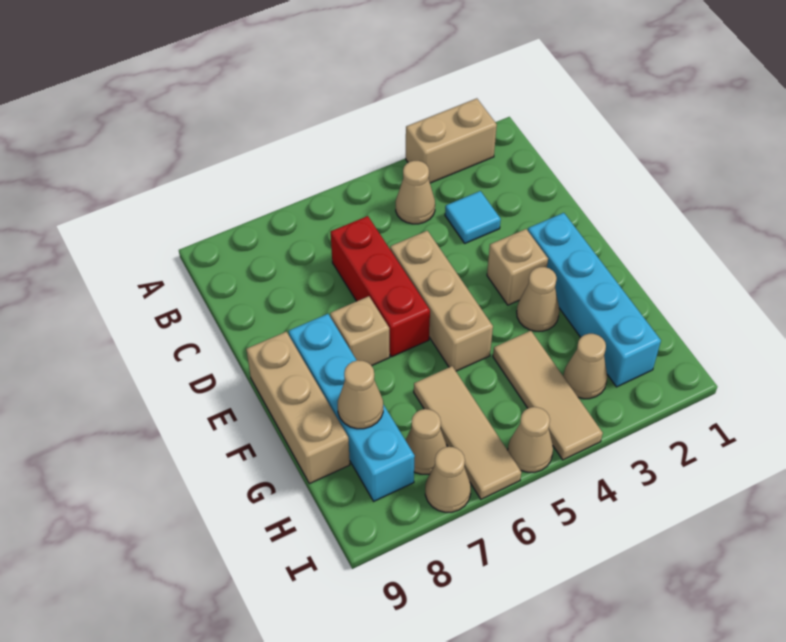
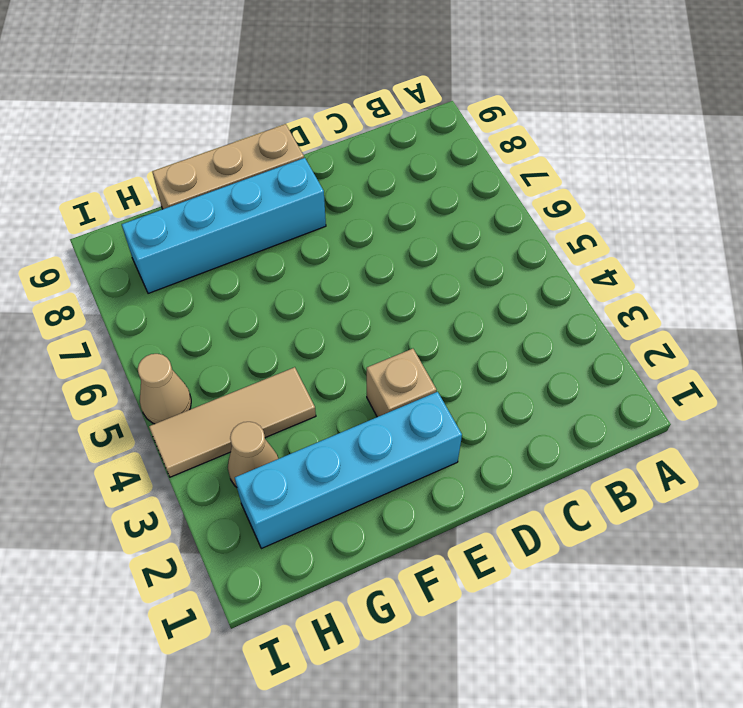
none -> tan 1x2 brick [406,98,497,183]
none -> tan 1x1 cone [396,161,435,224]
none -> cyan 1x1 tile [445,191,501,243]

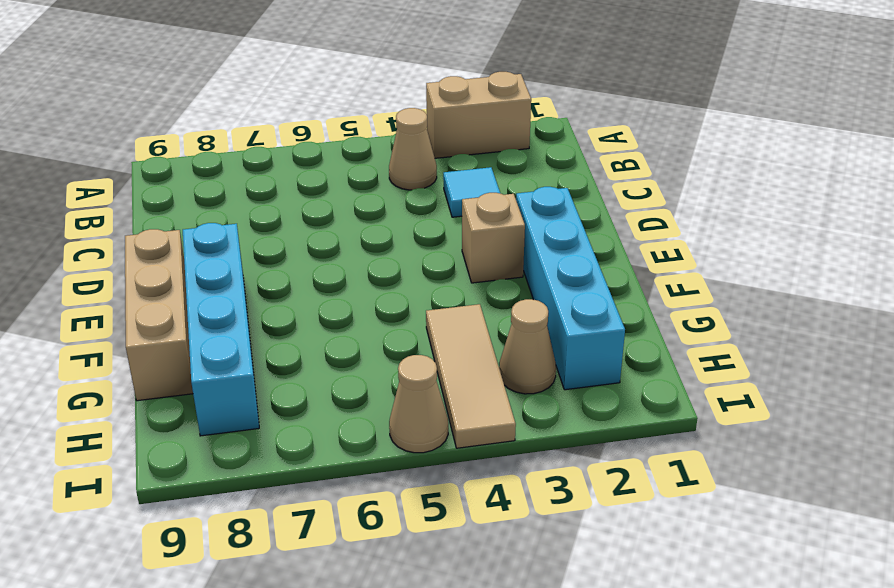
none -> red 1x3 brick [331,216,430,357]
none -> tan 1x3 brick [390,231,493,371]
none -> tan 1x1 brick [330,296,390,366]

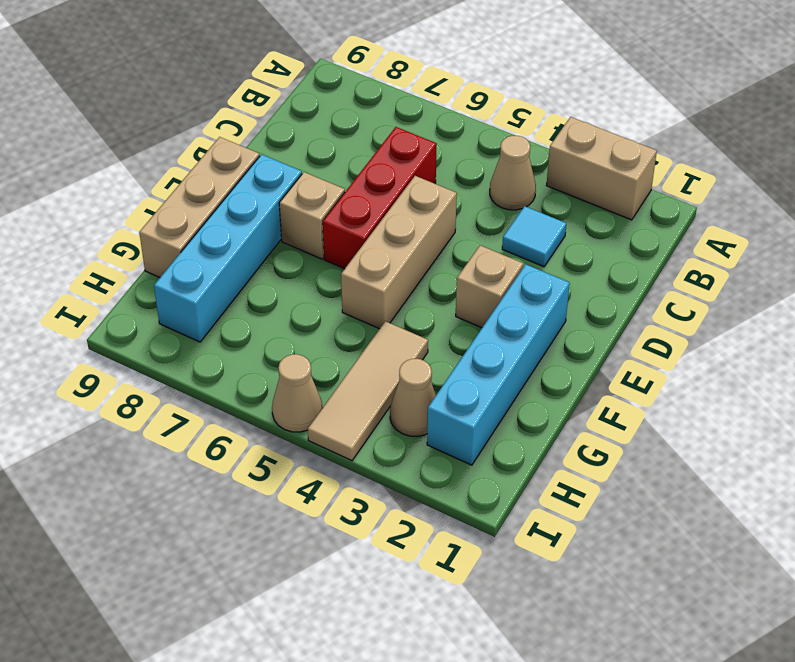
none -> tan 1x1 cone [517,267,559,331]
none -> tan 1x3 tile [414,366,521,499]
none -> tan 1x1 cone [406,409,447,474]

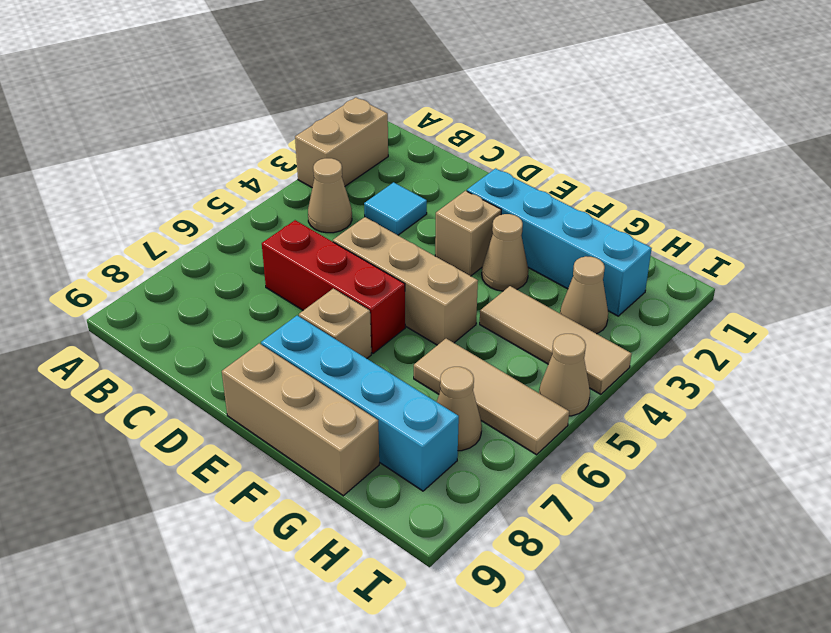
none -> tan 1x1 cone [425,447,471,512]
none -> tan 1x1 cone [338,360,383,429]

